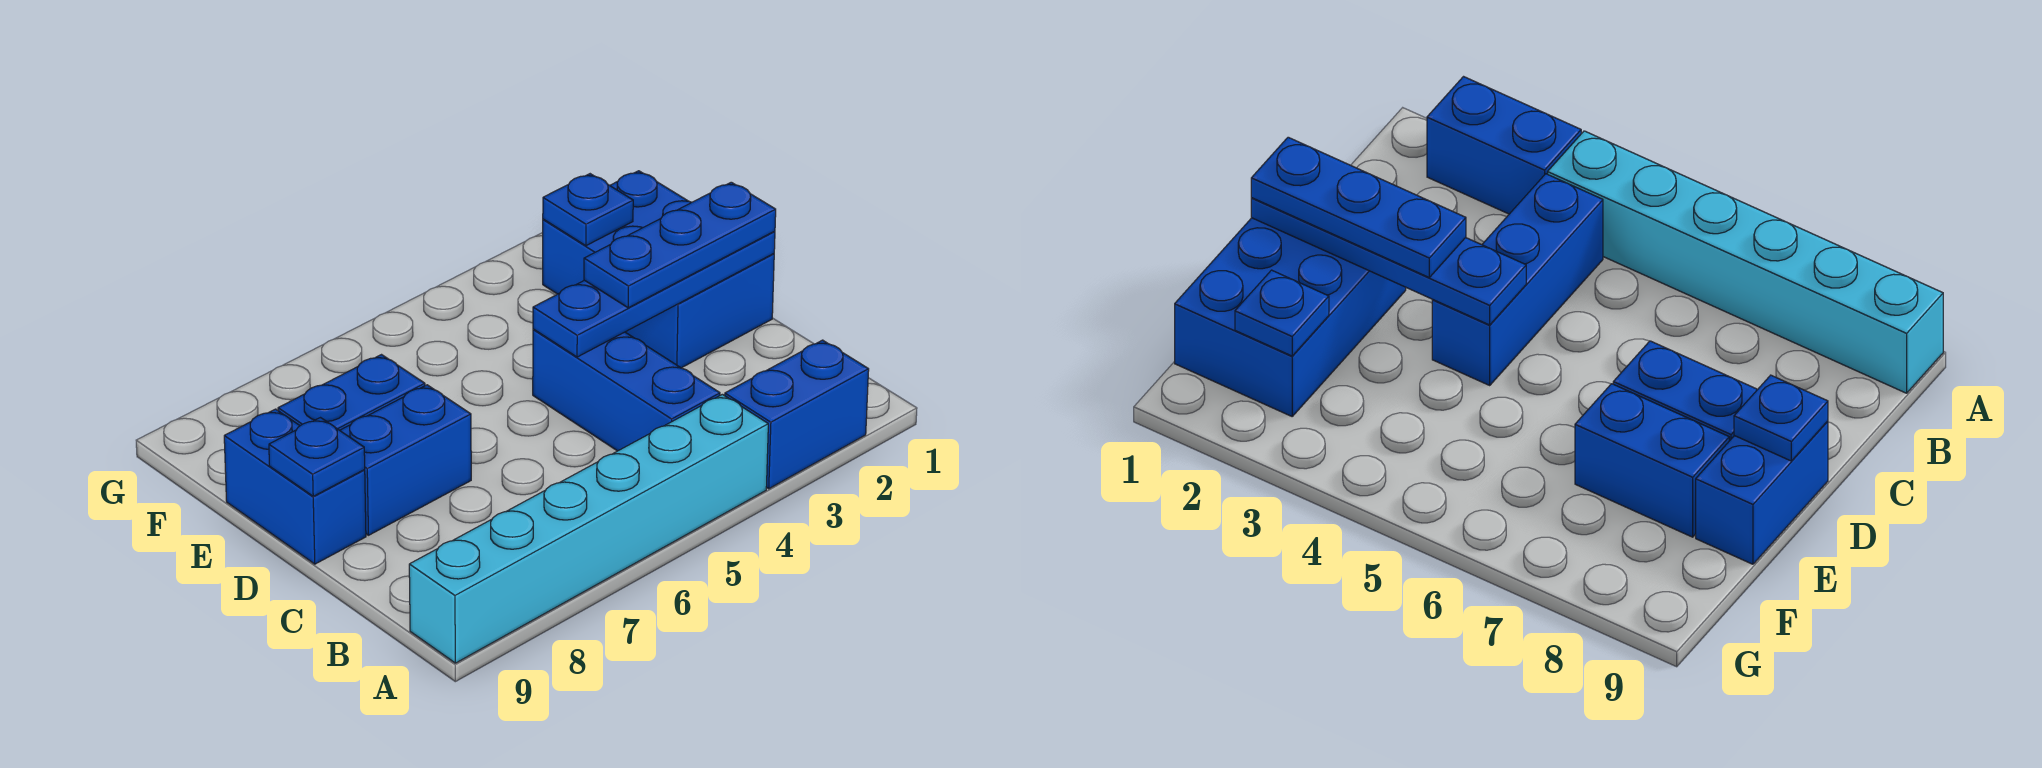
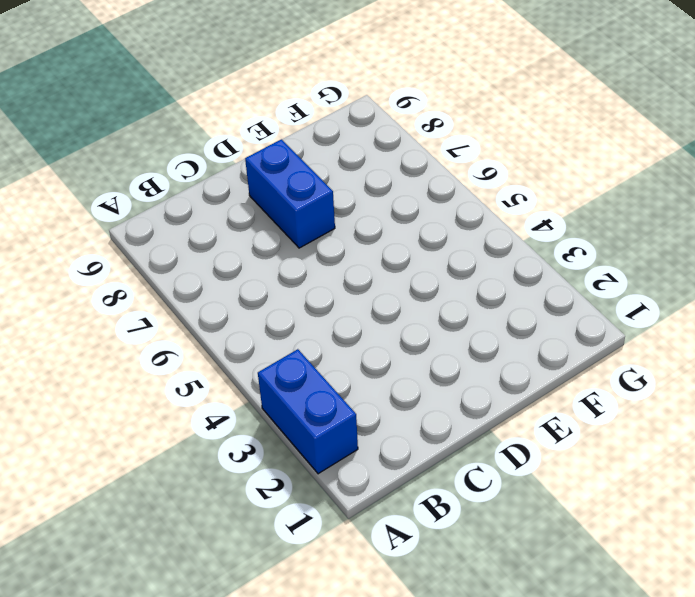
none -> cyan 1x6 brick [409,394,768,663]
none -> blue 1x3 brick [533,329,720,451]

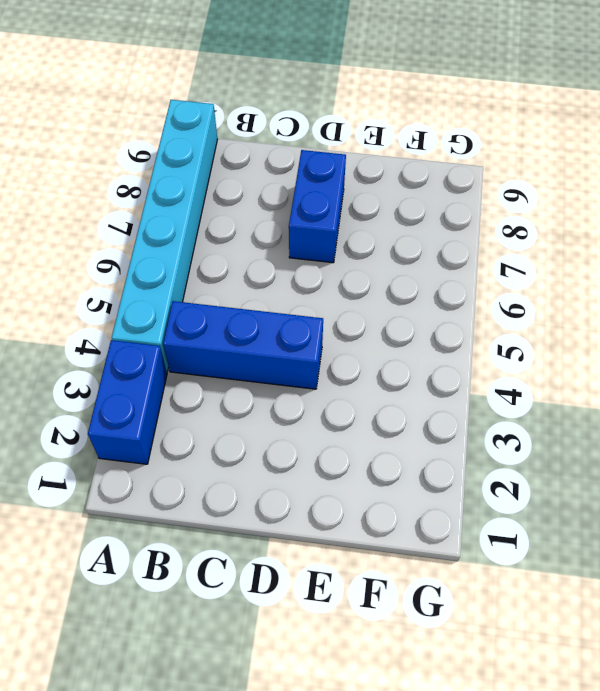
none -> blue 2x3 brick [543,171,774,368]
none -> blue 1x2 brick [224,409,366,564]

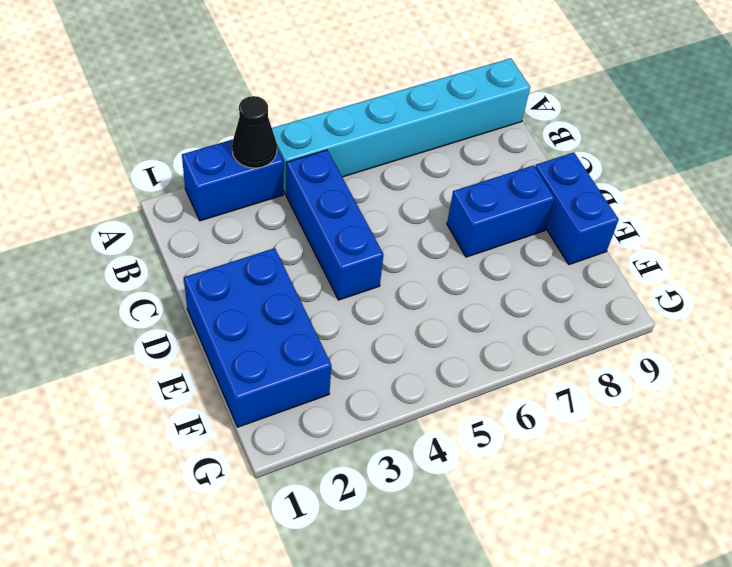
black 1x1 cone [232,96,277,168] -> none
none -> blue 1x2 brick [278,355,425,430]
none -> blue 1x4 plate [533,231,775,357]

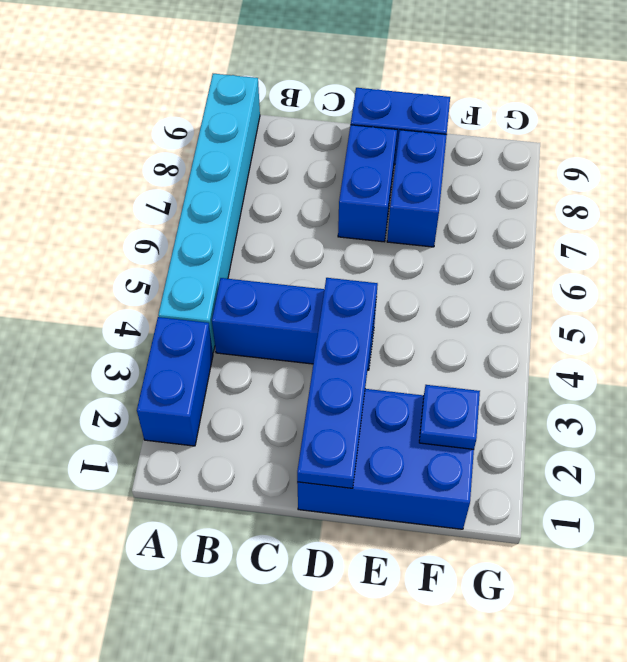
none -> blue 1x1 plate [269,418,365,496]
none -> blue 1x3 plate [584,182,776,308]

